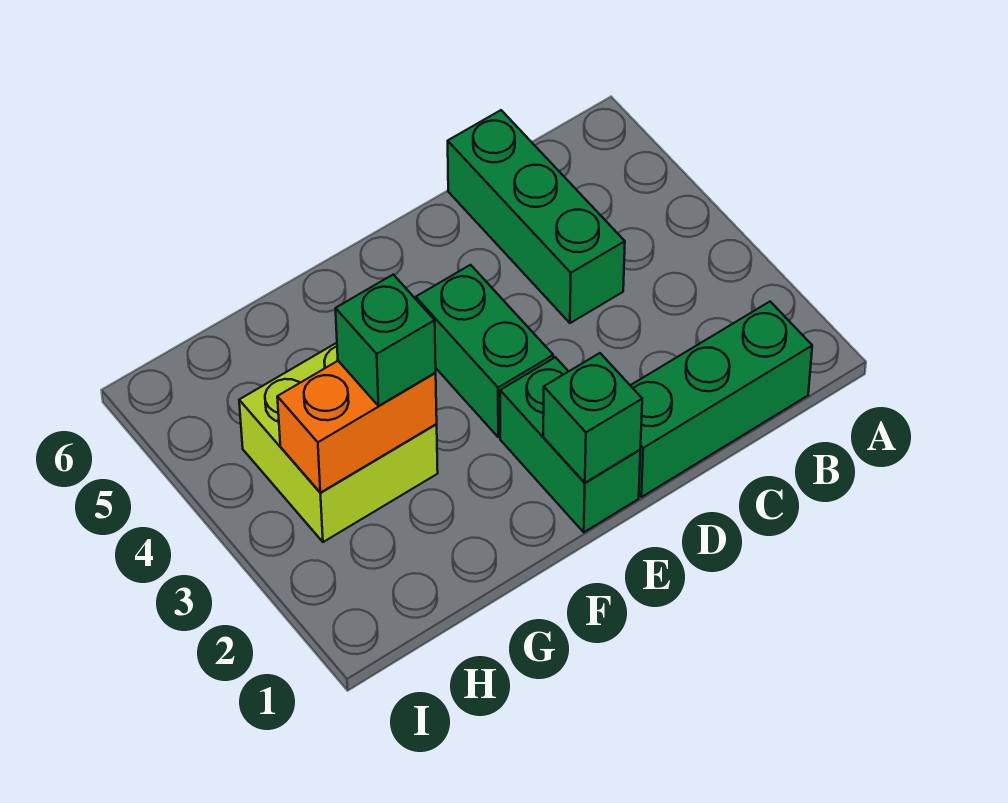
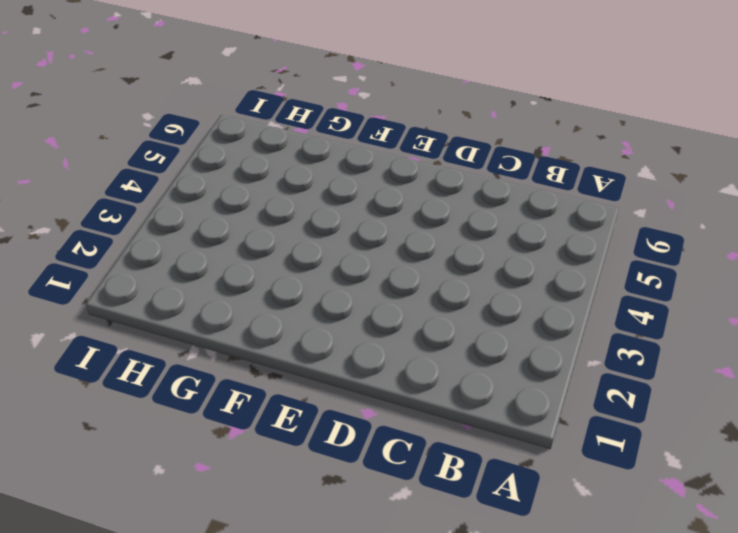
none -> green 1x3 brick [630,302,812,497]
none -> green 1x3 brick [448,110,625,323]

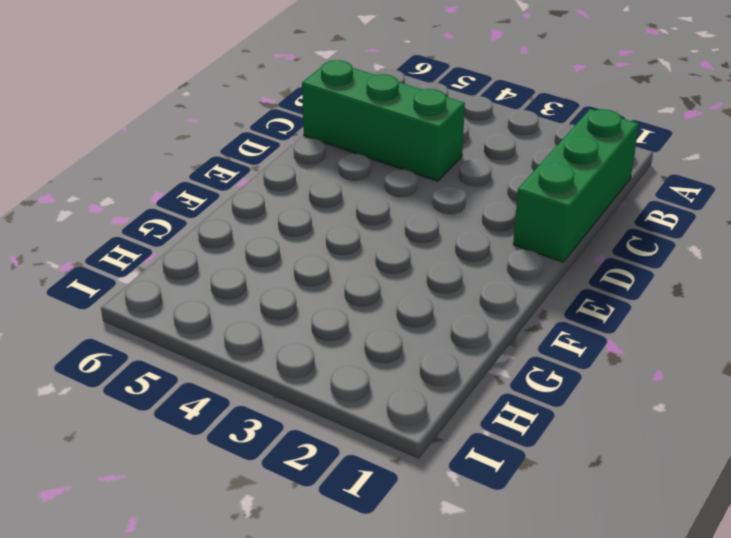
none -> green 1x2 brick [500,357,640,532]
none -> green 1x2 brick [416,265,553,437]

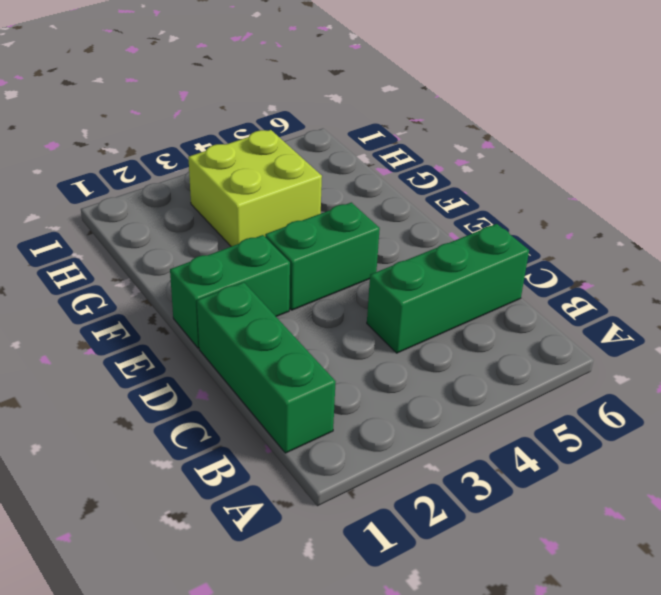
none -> green 1x1 brick [543,353,642,483]
none -> orange 1x2 brick [277,361,437,493]

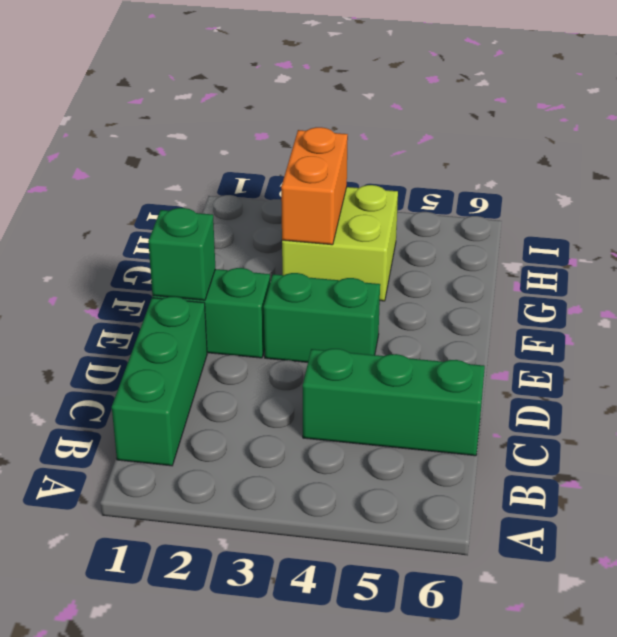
none -> green 1x1 brick [335,275,436,406]

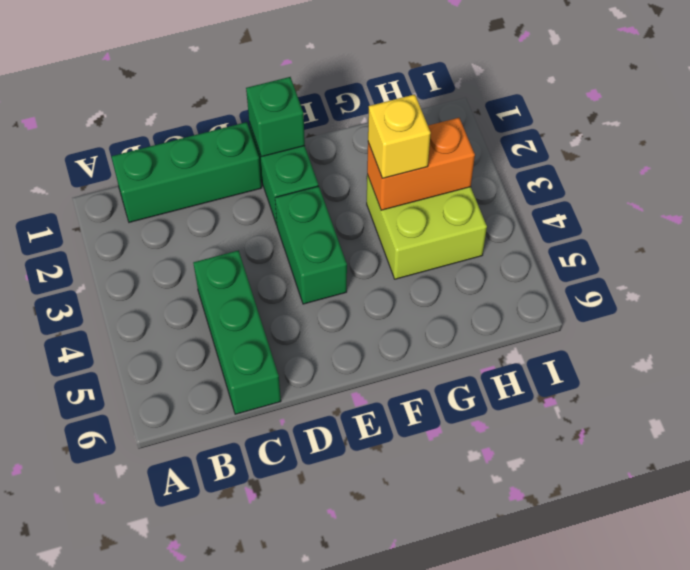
yellow 1x1 brick [368,94,431,178] -> green 1x1 brick [335,275,436,406]

